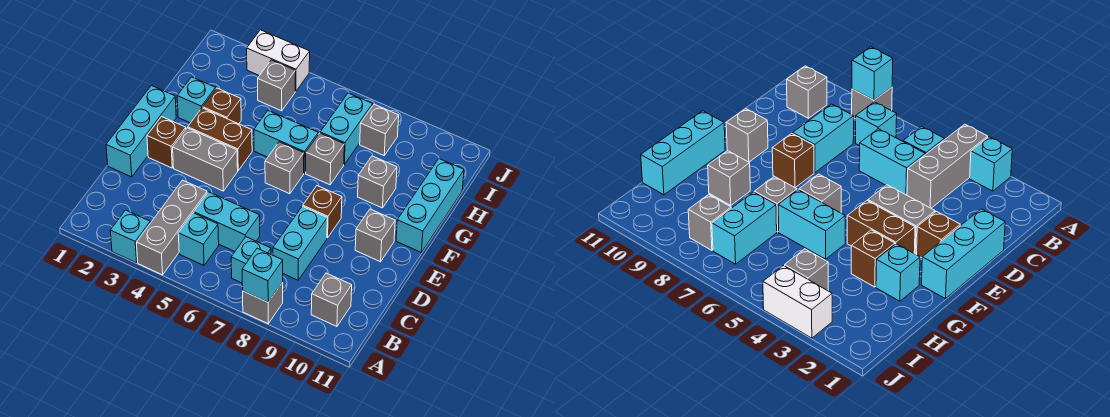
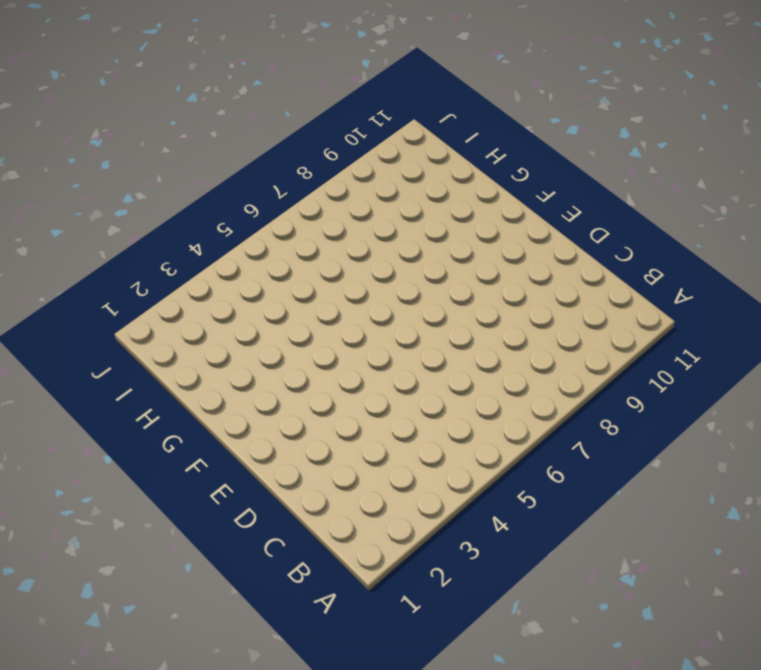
none -> cyan 1x1 brick [110,210,150,263]
none -> grey 1x3 brick [137,180,207,275]
none -> grey 1x1 brick [243,282,283,324]

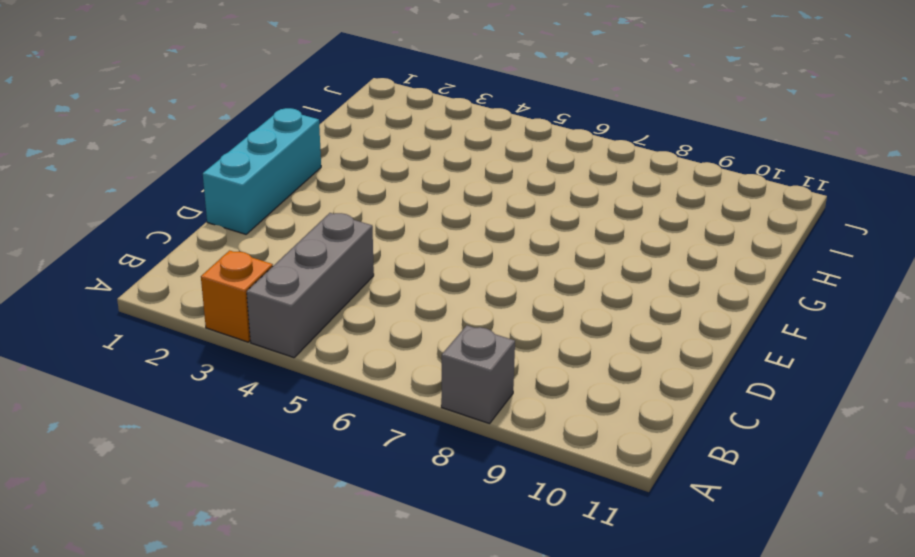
orange 1x1 brick [201,251,273,342] -> cyan 1x1 brick [110,210,150,263]
none -> cyan 1x1 brick [178,213,219,265]
none -> cyan 1x1 brick [231,237,271,283]
none -> grey 1x1 brick [311,273,352,326]

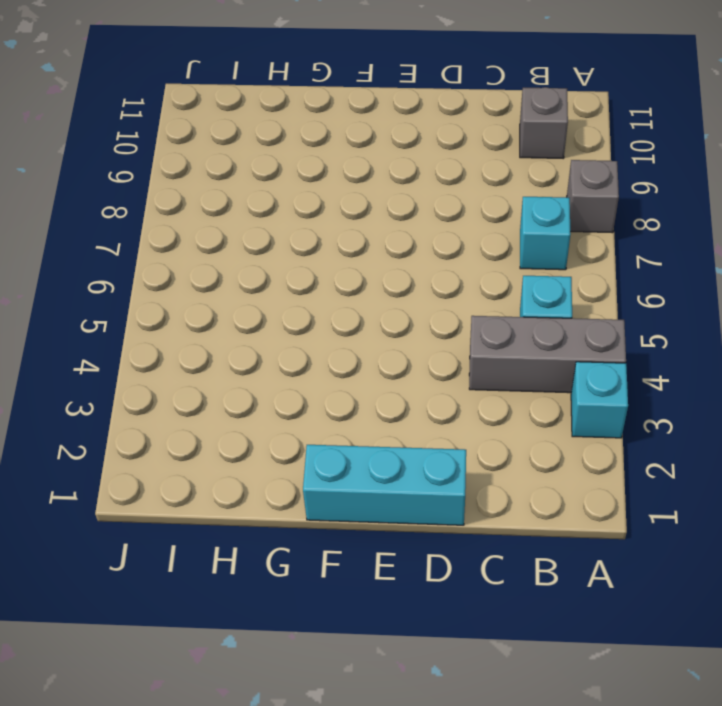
none -> cyan 1x2 brick [194,192,260,251]
none -> cyan 1x2 brick [273,206,327,280]
none -> brown 1x1 brick [147,117,186,168]

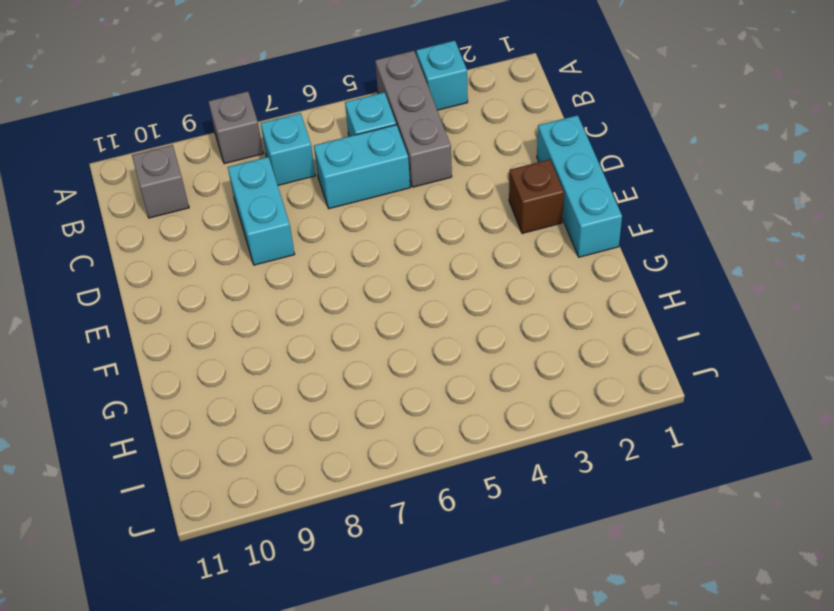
none -> grey 1x2 brick [173,128,238,191]
none -> brown 1x1 brick [303,186,342,238]
none -> grey 1x1 brick [355,209,395,262]

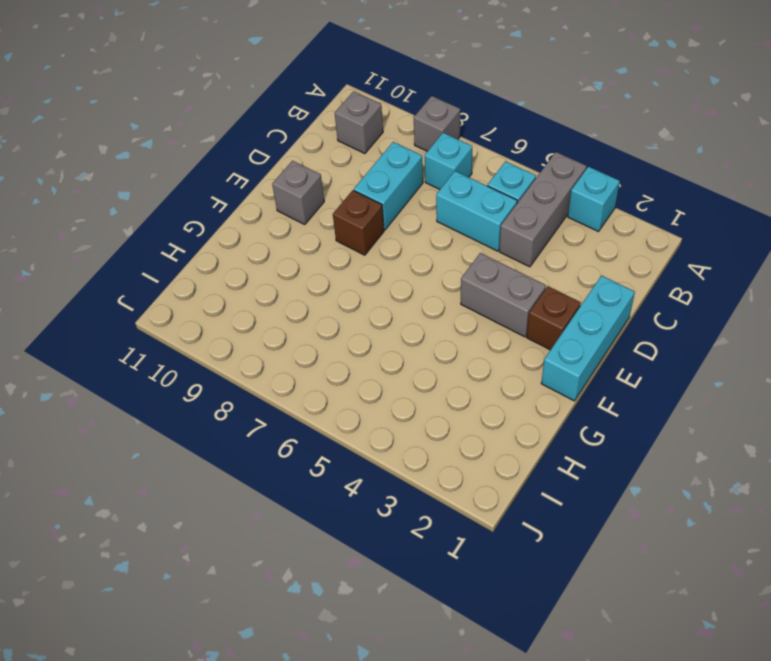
none -> brown 1x2 brick [188,108,252,170]
none -> grey 1x1 brick [265,142,304,194]
none -> cyan 1x3 brick [396,159,464,253]

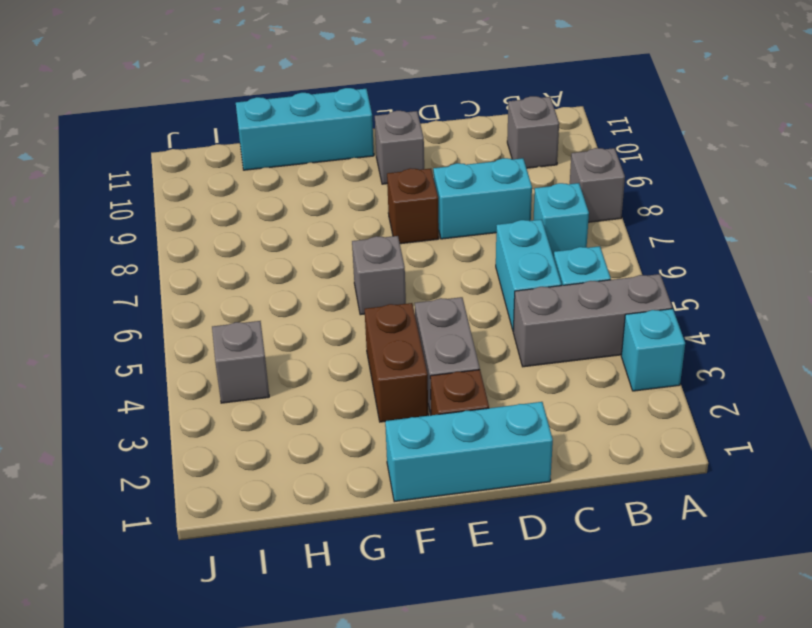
none -> cyan 1x1 brick [177,77,216,123]
none -> brown 1x1 brick [203,88,241,124]
none -> cyan 1x2 brick [254,111,318,173]

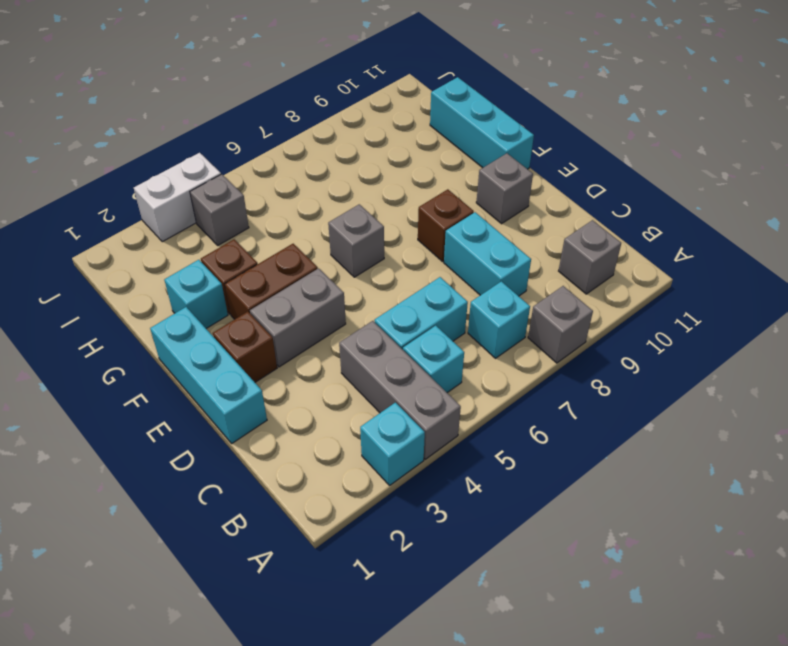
none -> cyan 1x2 brick [254,111,318,173]
none -> grey 1x1 brick [306,133,344,185]
none -> grey 1x1 brick [358,156,397,208]

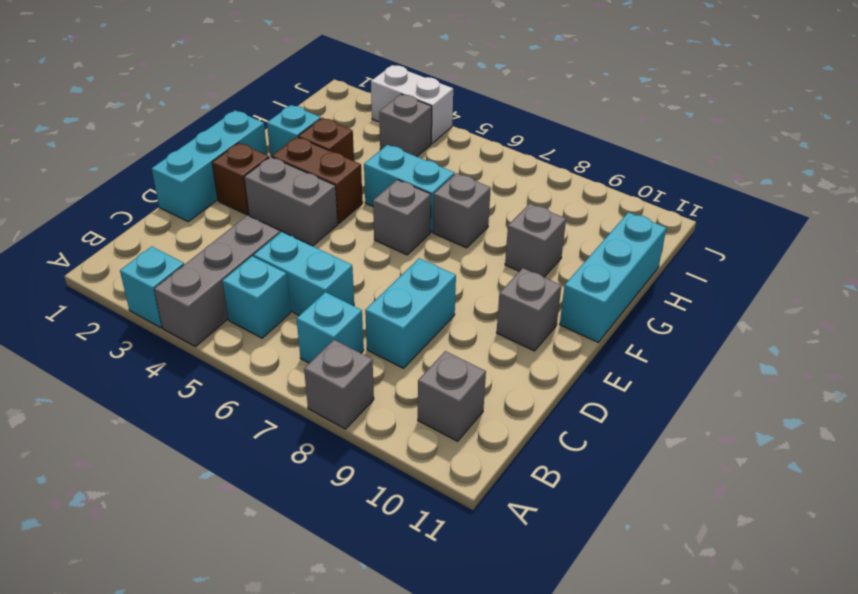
none -> brown 1x1 brick [303,186,342,238]
none -> cyan 1x2 brick [320,93,373,164]
none -> grey 1x1 brick [360,104,399,155]

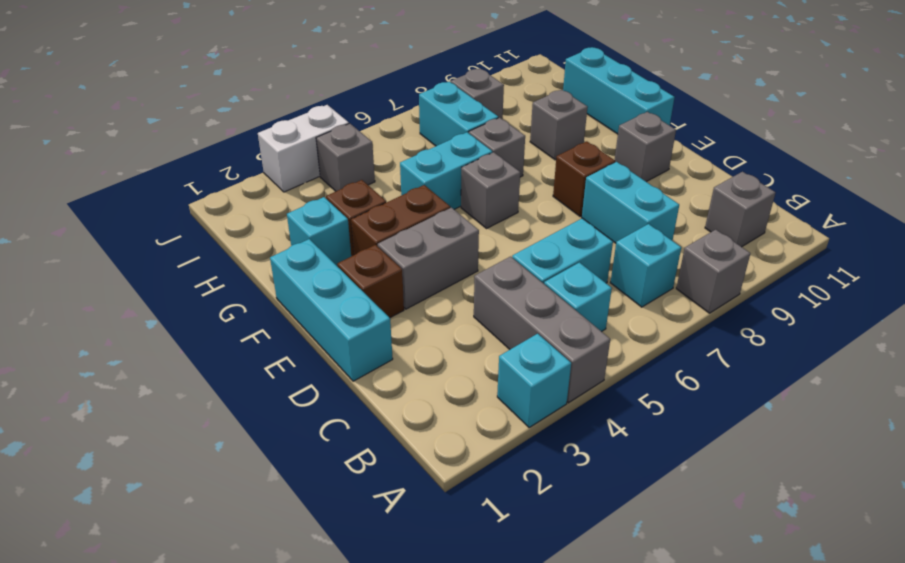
none -> cyan 1x1 brick [242,248,283,302]

